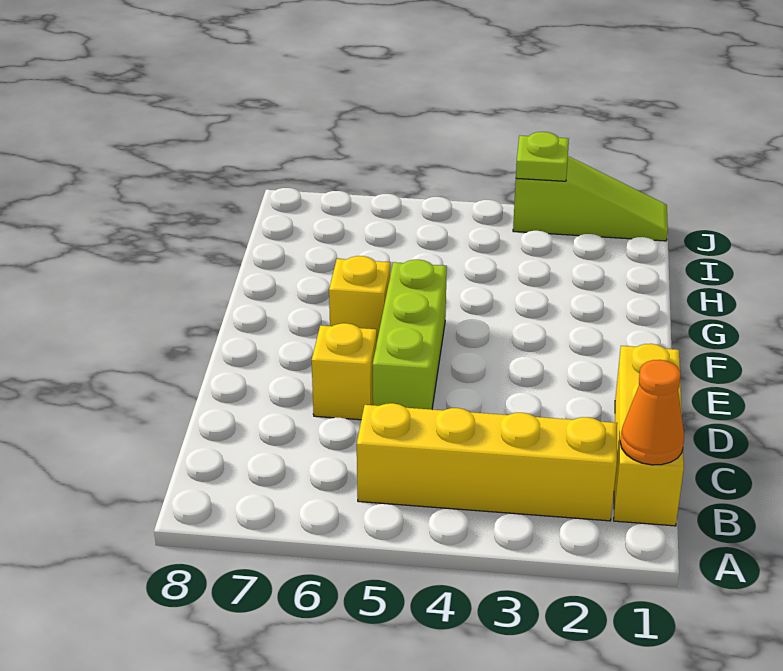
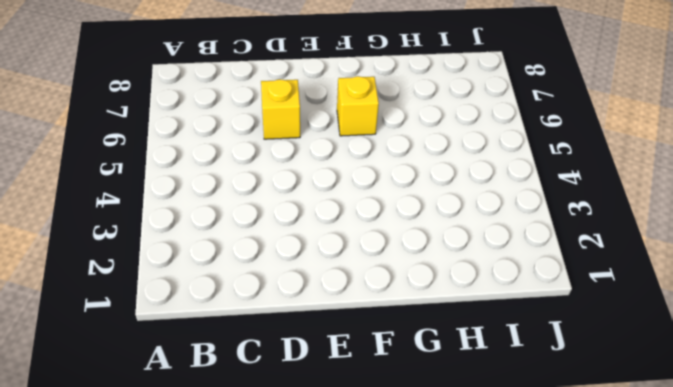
none -> yellow 1x3 brick [614,344,684,526]
none -> yellow 1x4 brick [357,403,617,521]

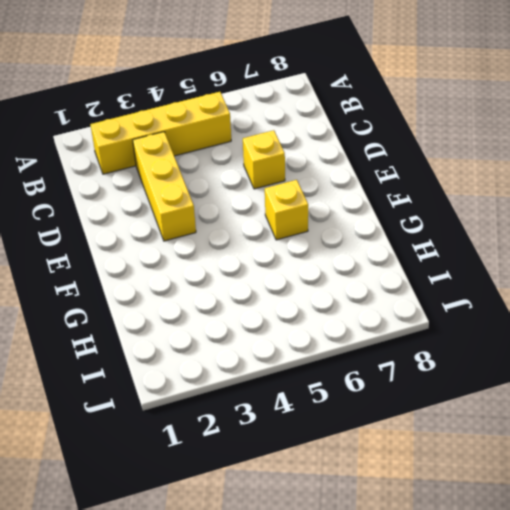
yellow 1x3 brick [133,132,196,241] -> yellow 1x3 brick moved to [614,344,684,526]
none -> lime 1x3 brick [373,260,447,409]
none -> lime 1x3 slope [513,156,668,241]

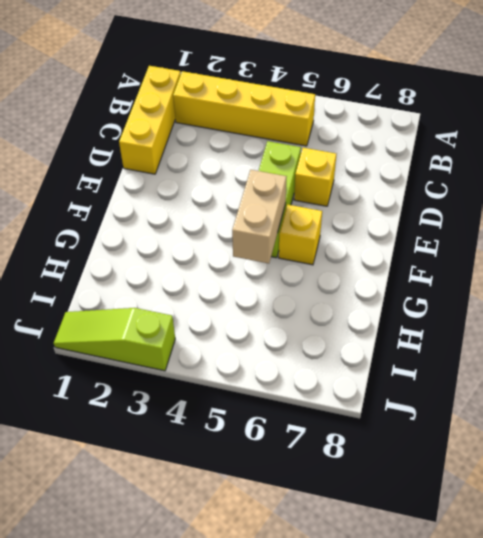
tan 1x2 brick [232,170,287,263] -> none
none -> orange 1x1 cone [620,360,684,465]
none -> lime 1x1 plate [516,132,569,181]

